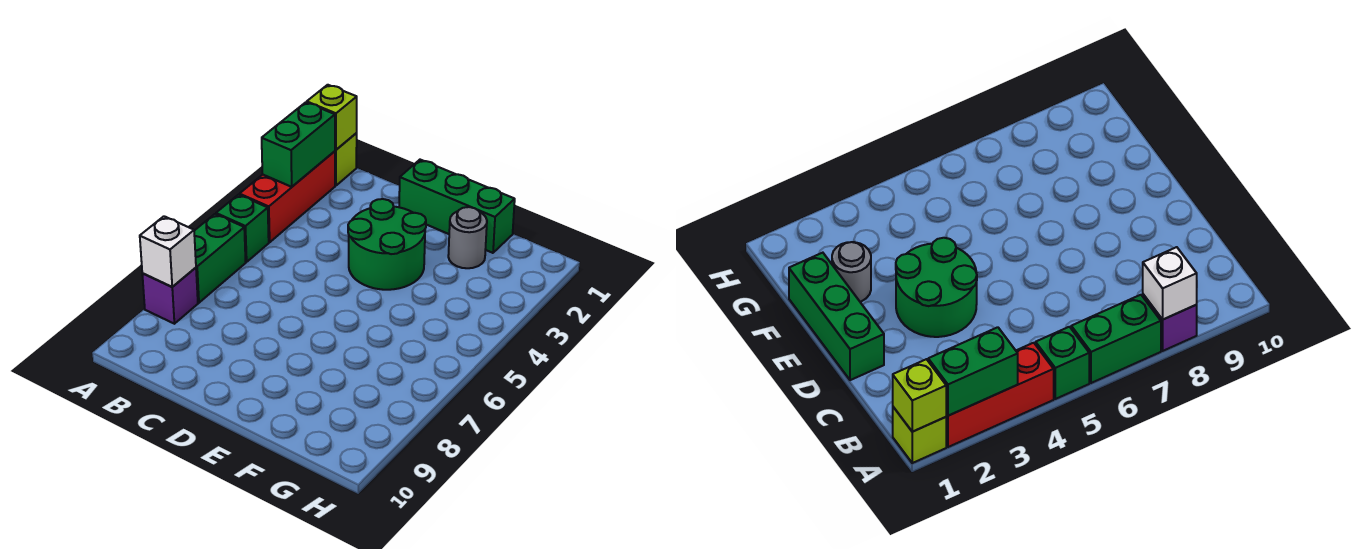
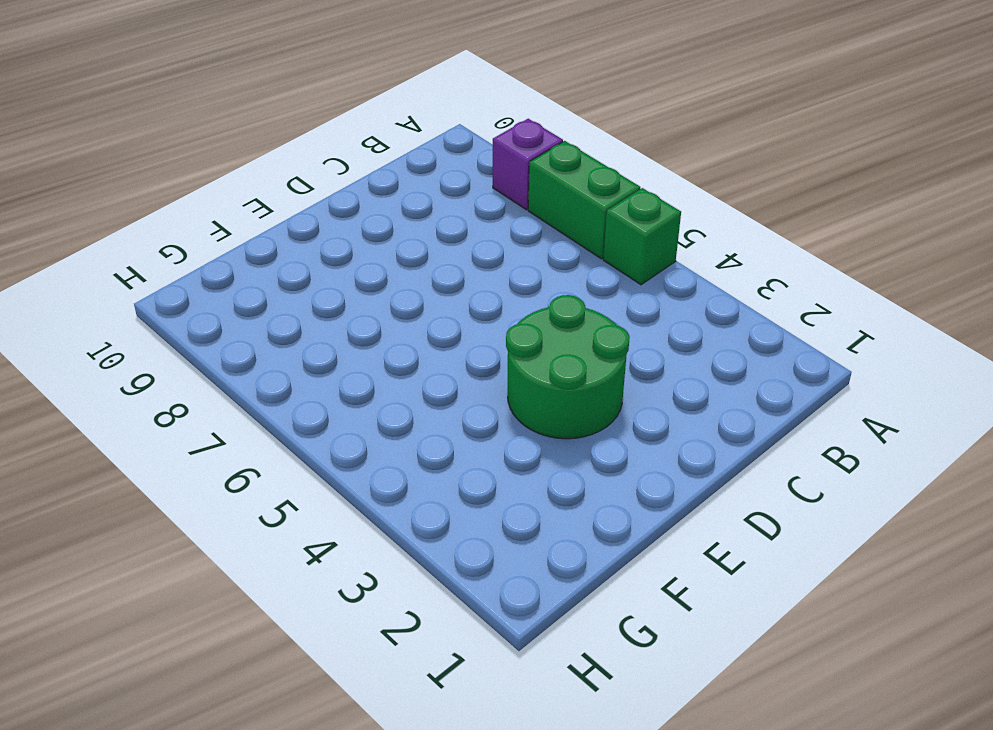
none -> lime 1x1 brick [335,133,357,186]
none -> red 1x3 brick [240,151,335,242]

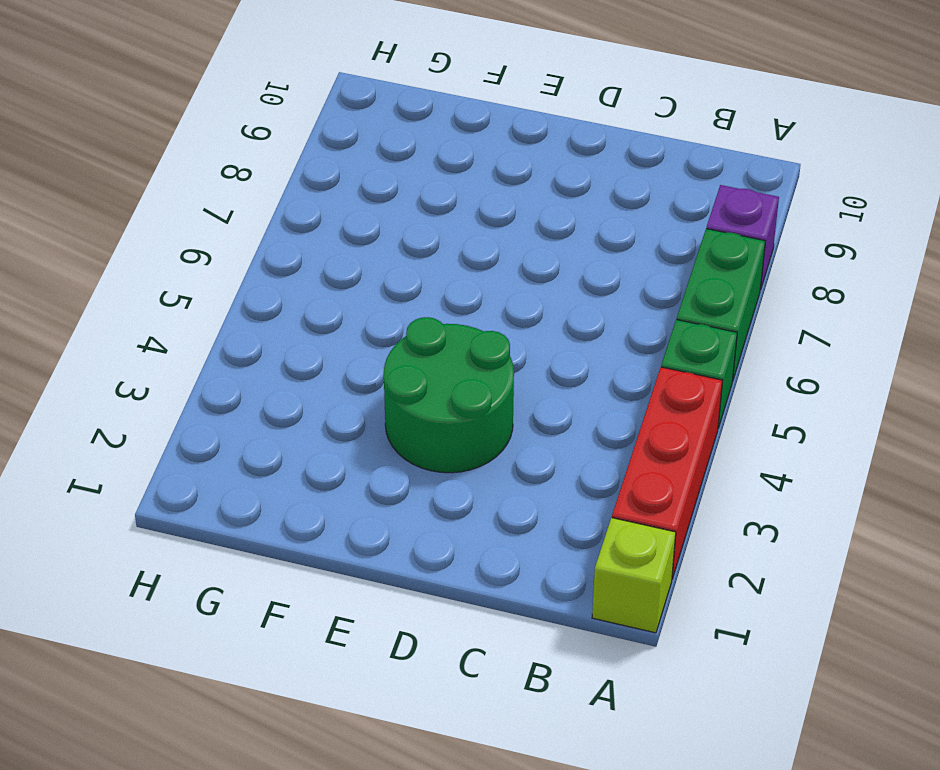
none -> green 1x3 brick [399,160,515,253]
none -> grey 1x1 round brick [448,207,487,268]

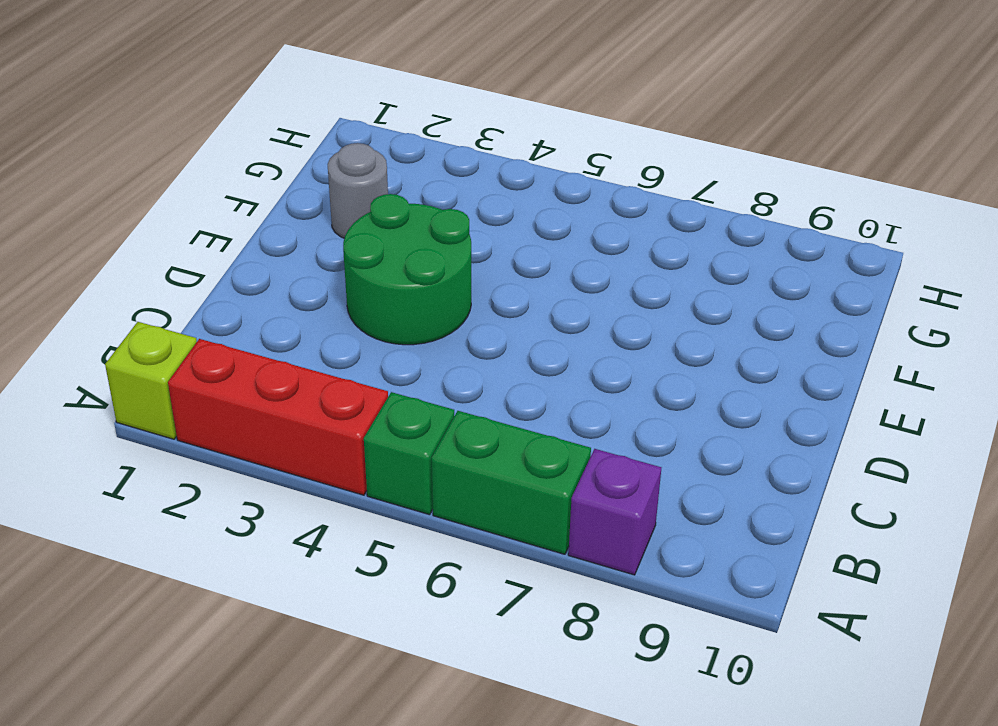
none -> green 1x3 brick [399,160,515,253]
none -> lime 1x1 brick [307,85,357,150]

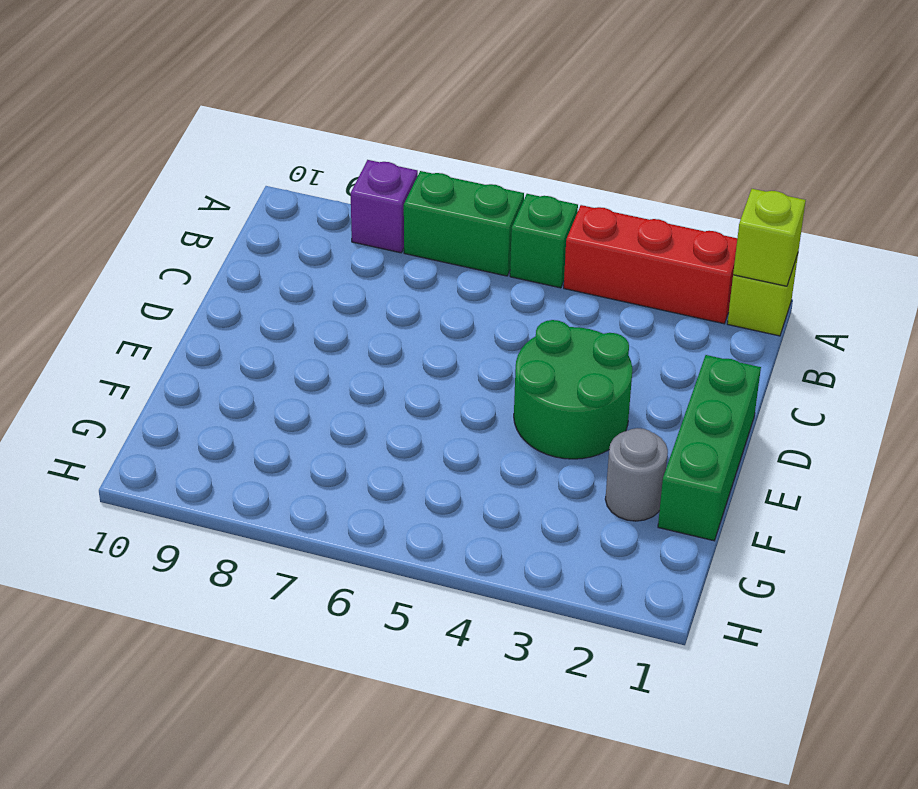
none -> green 1x2 brick [262,102,335,187]
none -> white 1x1 brick [140,216,196,287]

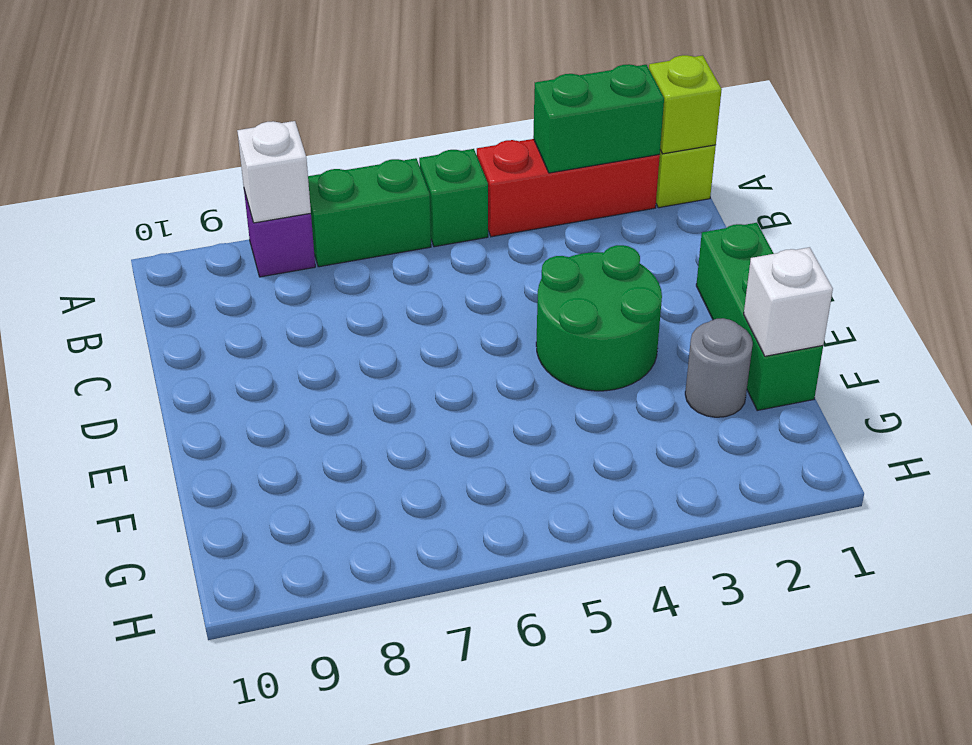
white 1x1 brick [744,247,833,356] -> none

